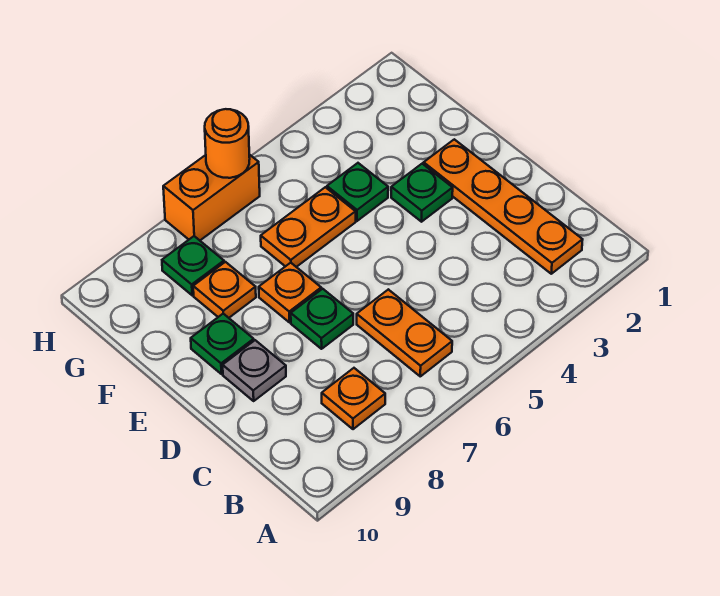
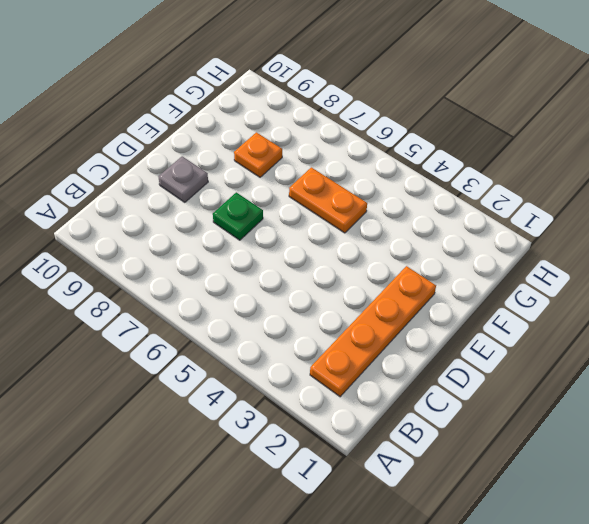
none -> orange 1x2 plate [357,289,452,376]
none -> orange 1x1 plate [322,368,385,429]
none -> green 1x1 plate [391,164,453,222]

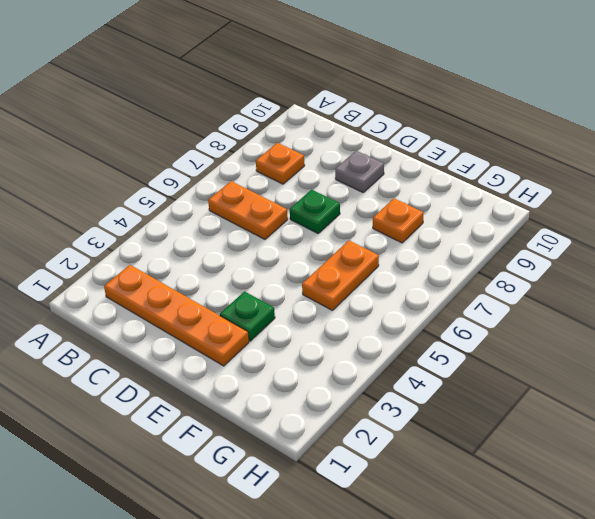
none -> orange 1x1 plate [259,263,321,322]
none -> green 1x1 plate [191,314,254,374]
none -> green 1x1 plate [327,163,388,221]

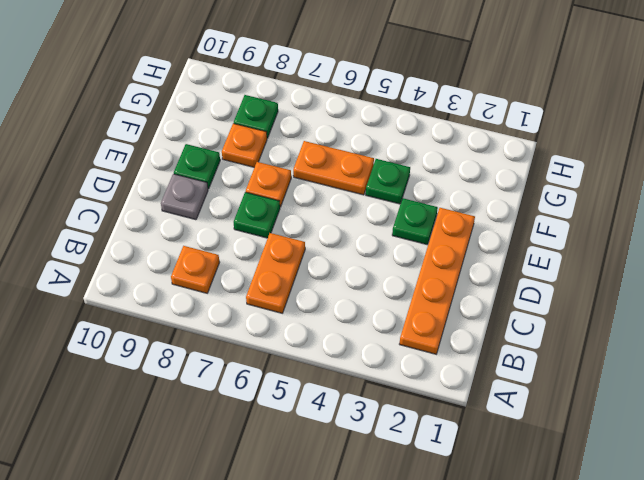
none -> orange 1x2 brick [163,154,260,240]
none -> orange 1x1 round brick [205,109,250,178]

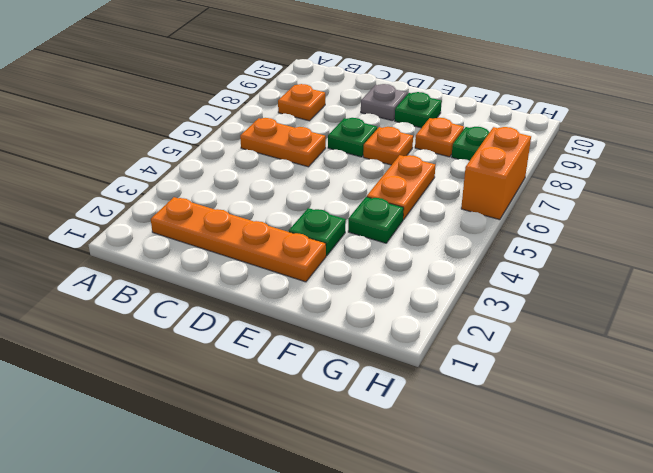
none -> orange 1x1 round brick [205,109,250,178]

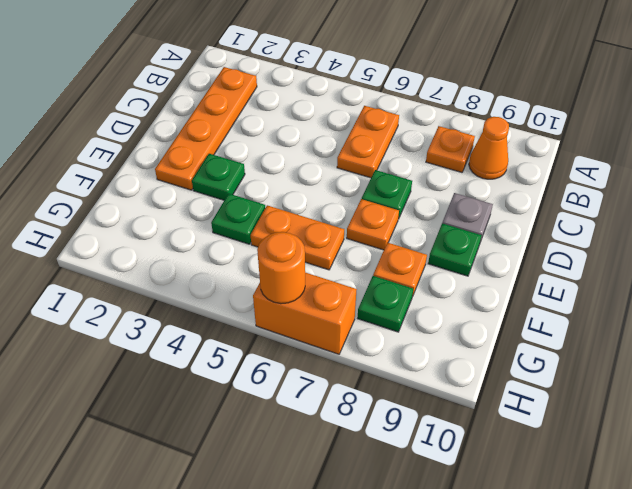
orange 1x1 cone [469,117,509,179] -> none

